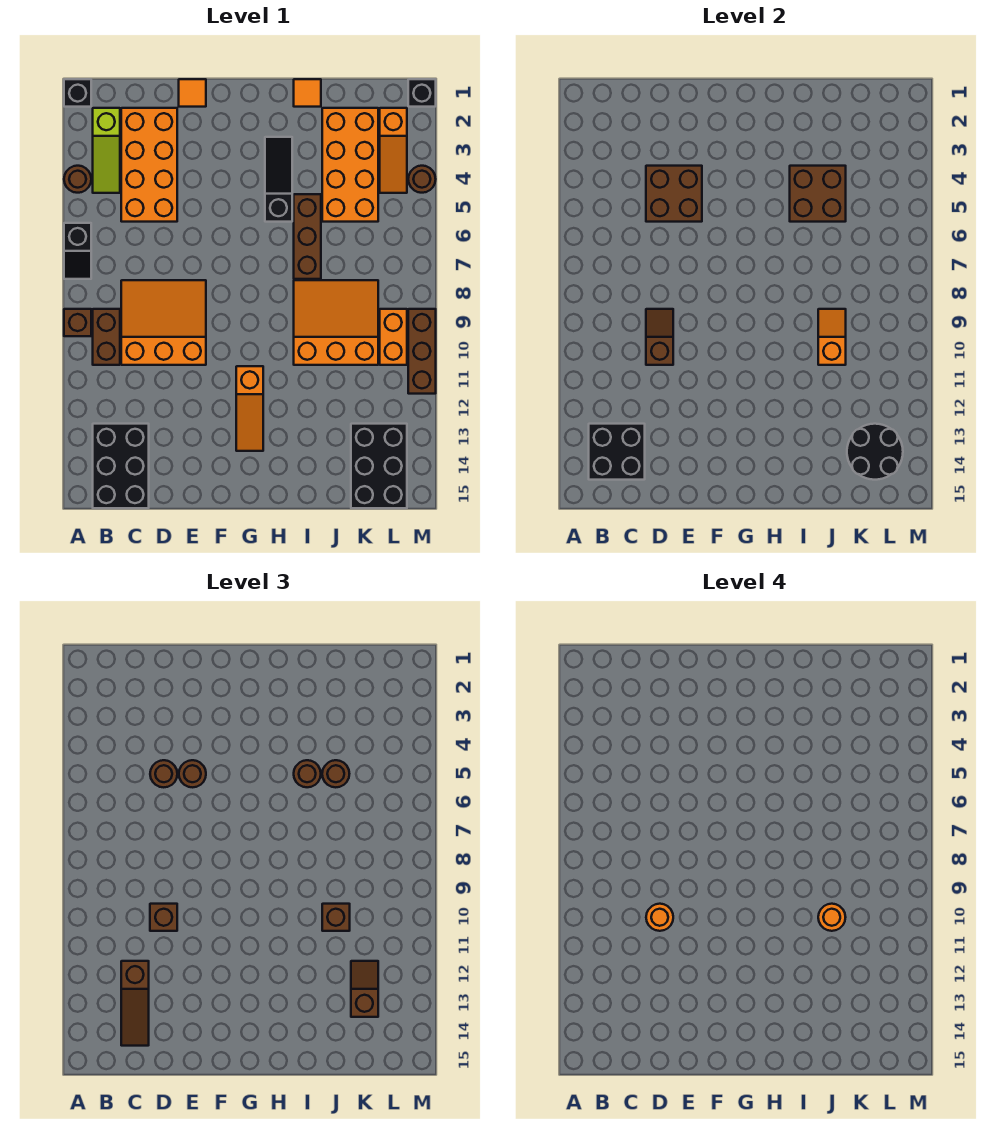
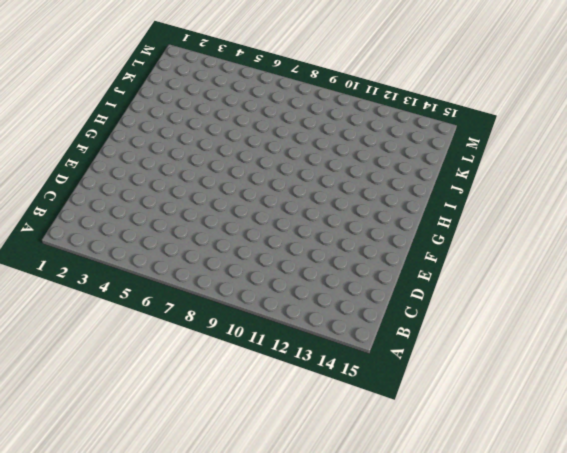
none -> black 1x1 brick [64,79,91,107]
none -> brown 1x1 round brick [64,166,91,193]
none -> black 1x2 slope [64,223,91,279]
none -> brown 1x1 brick [64,309,91,336]

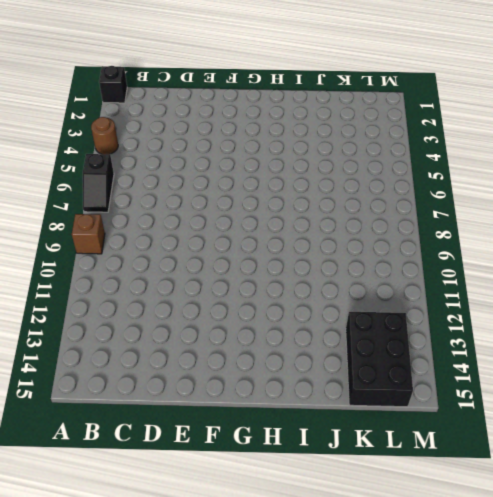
none -> lime 1x3 slope [93,108,120,193]
none -> brown 1x2 brick [93,309,120,365]
none -> black 2x3 brick [93,424,149,508]
none -> orange 2x4 brick [121,108,177,222]

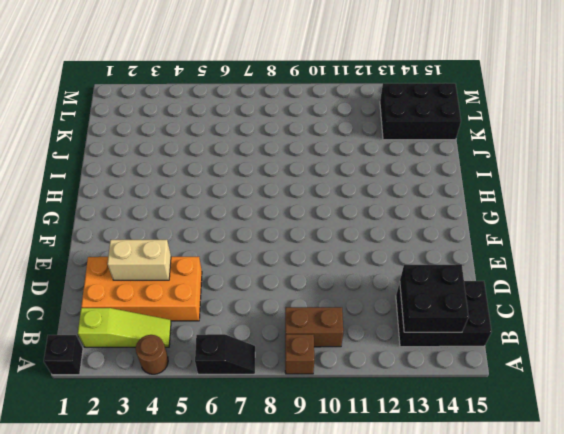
tan 1x2 brick [107,240,171,280] -> brown 2x2 brick [646,166,702,222]
none -> orange 3x3 slope [121,280,206,365]
none -> orange 1x1 tile [179,79,206,107]
none -> orange 1x3 slope [236,366,263,451]
none -> black 1x3 slope [265,137,292,222]

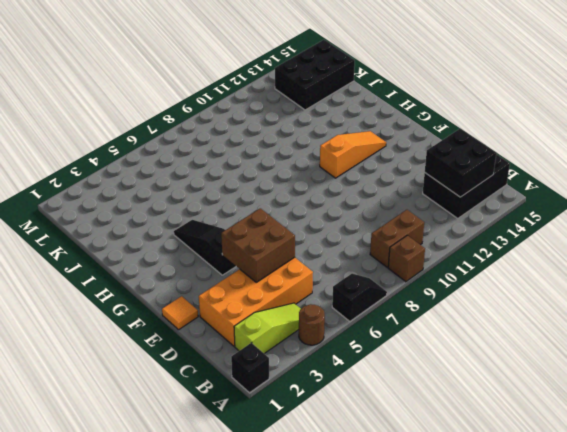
black 1x3 slope [174,220,236,275] -> black 1x3 slope turned to [265,137,292,222]
none -> orange 3x3 slope [121,280,206,365]
none -> orange 1x1 tile [294,79,321,107]
none -> brown 1x3 brick [294,194,321,279]
none -> orange 3x3 slope [294,280,378,365]

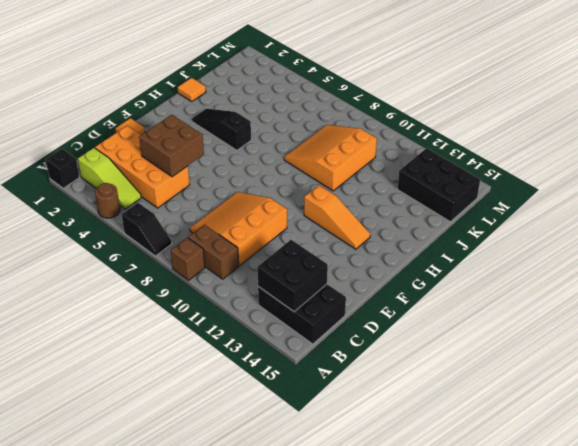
none -> brown 1x3 brick [294,194,321,279]
none -> orange 2x4 brick [322,108,378,222]
none -> orange 1x3 slope [380,108,407,193]
none -> orange 1x2 brick [380,309,407,365]

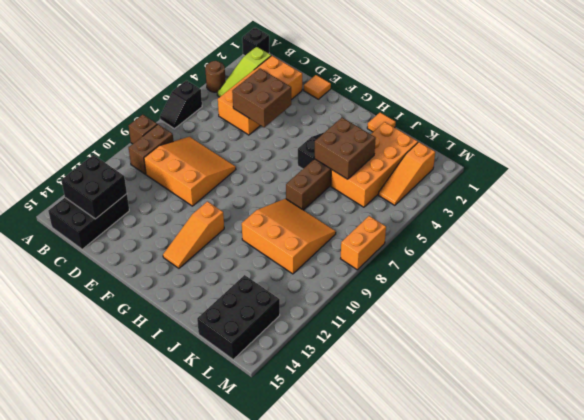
orange 1x2 brick [340,216,386,270] -> orange 1x2 brick moved to [380,309,407,365]
none -> black 1x1 brick [408,79,436,107]
none -> brown 1x1 round brick [408,166,436,193]
none -> brown 1x3 brick [408,309,436,394]
none -> brown 1x2 slope [646,309,673,365]

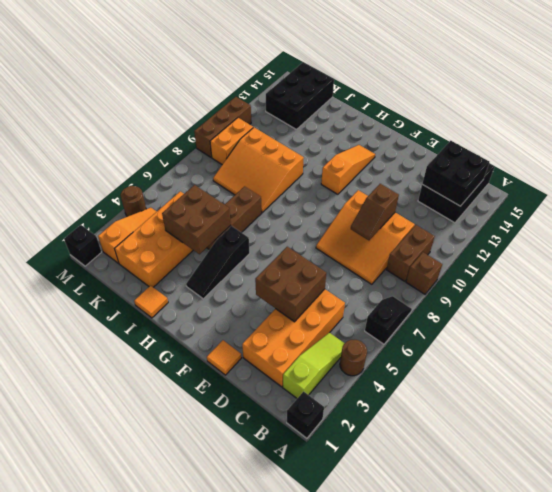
none -> orange 1x2 slope [818,309,846,365]
none -> black 2x2 round brick [847,424,903,480]
none -> brown 1x3 slope [121,961,149,1046]
none -> brown 1x1 round brick [150,760,177,787]

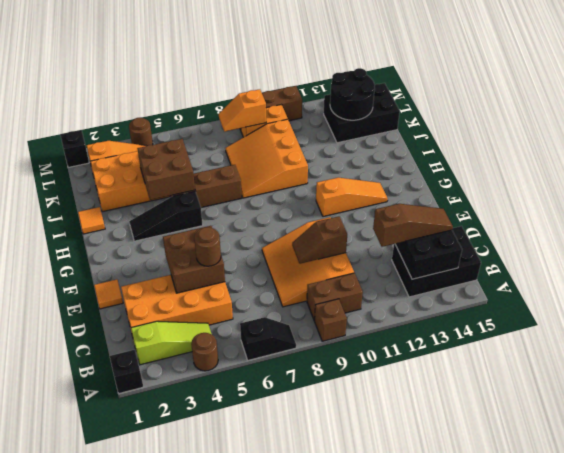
orange 1x2 slope [219,89,266,132] -> orange 1x2 slope moved to [818,309,846,365]
none -> brown 1x1 brick [150,904,177,931]
none -> brown 1x1 round brick [179,760,206,787]
none -> brown 1x1 round brick [294,760,321,787]
none -> brown 1x1 round brick [322,760,349,787]

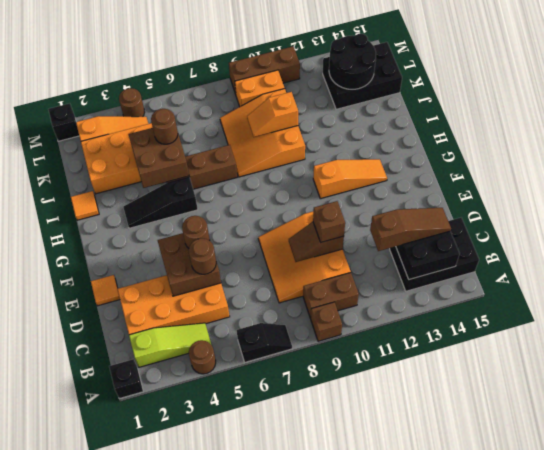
none -> brown 1x1 round brick [294,760,321,787]
none -> brown 1x1 brick [322,904,350,931]
none -> brown 1x2 slope [351,961,378,1017]
none -> orange 1x1 round brick [646,904,673,931]

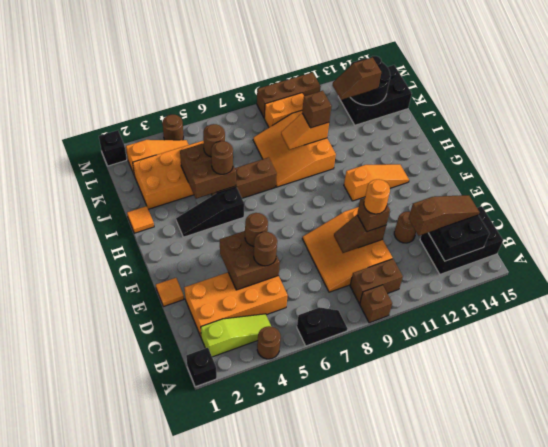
brown 1x1 round brick [394,212,416,243] -> none
none -> orange 1x1 round brick [818,904,846,931]

